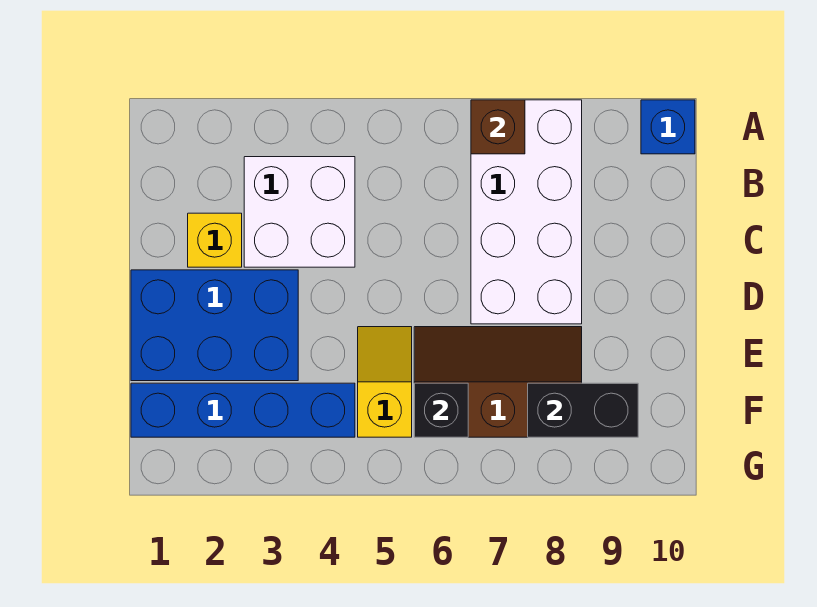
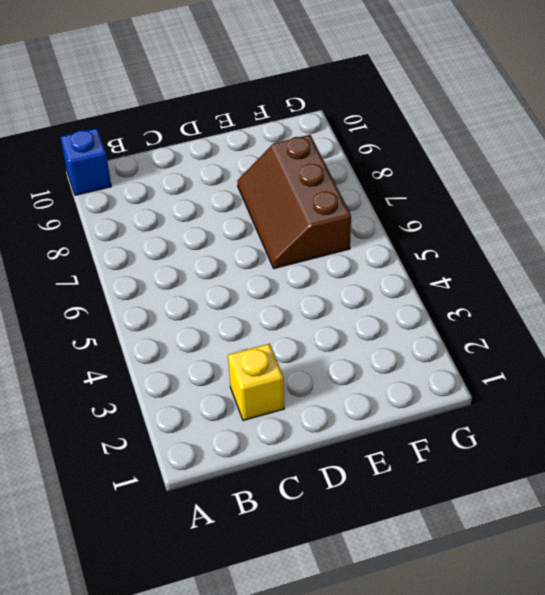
none -> white 2x4 brick [471,100,582,324]
none -> white 2x2 brick [244,157,355,267]

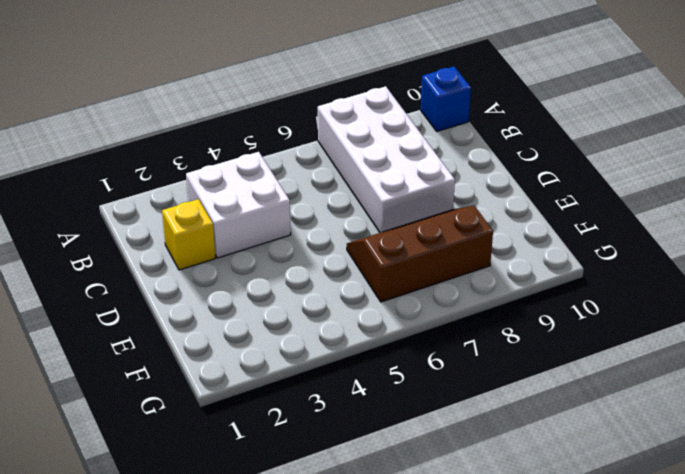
none -> blue 2x3 brick [131,270,298,381]
none -> yellow 1x2 slope [358,327,412,437]

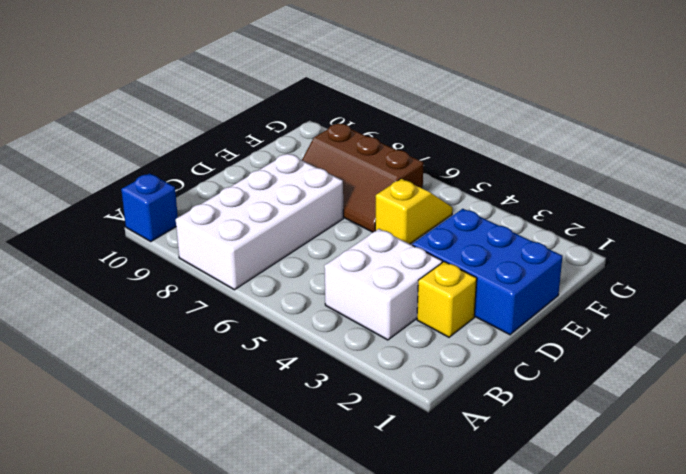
yellow 1x2 slope [375,179,453,244] -> yellow 1x2 slope turned to [358,327,412,437]
none -> blue 1x4 brick [131,383,355,437]
none -> brown 1x1 brick [471,100,525,154]

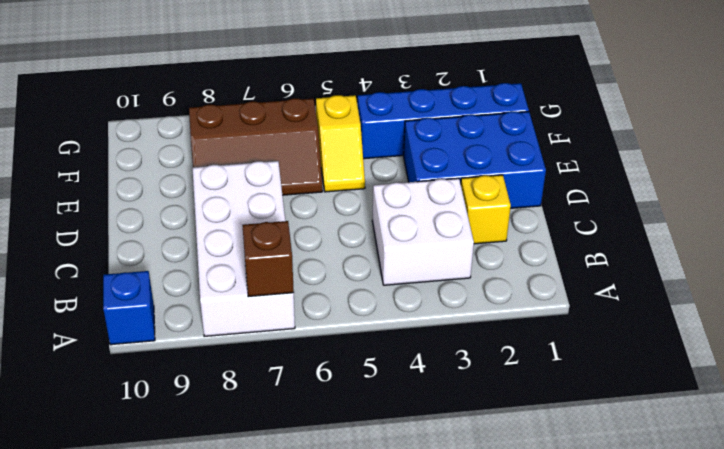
none -> black 1x1 brick [414,383,468,437]
none -> black 1x2 brick [528,383,638,437]

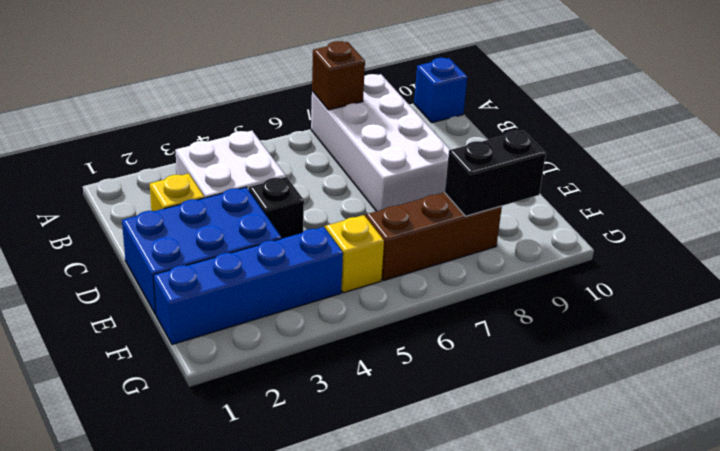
black 1x1 brick [248,177,304,239] -> black 1x1 brick moved to [414,383,468,437]

